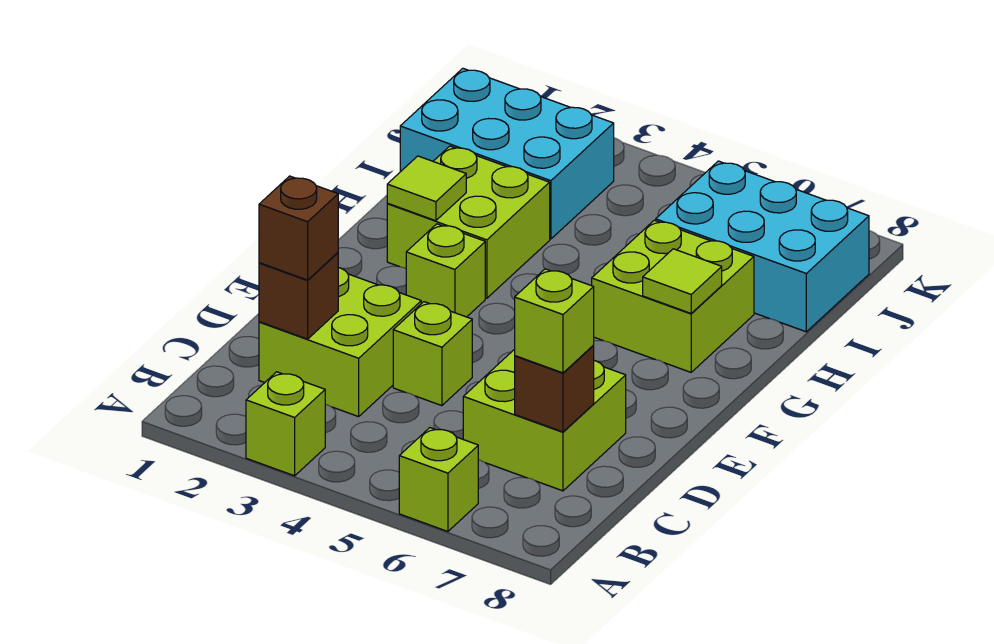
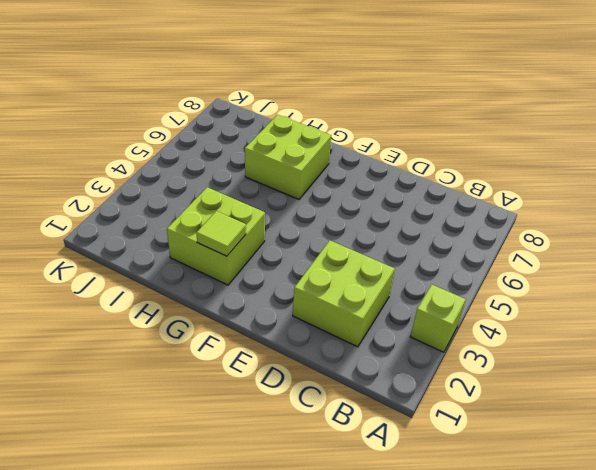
none -> lime 1x1 brick [399,428,478,531]
none -> lime 2x2 brick [463,349,626,491]
none -> lime 1x1 brick [393,302,472,406]

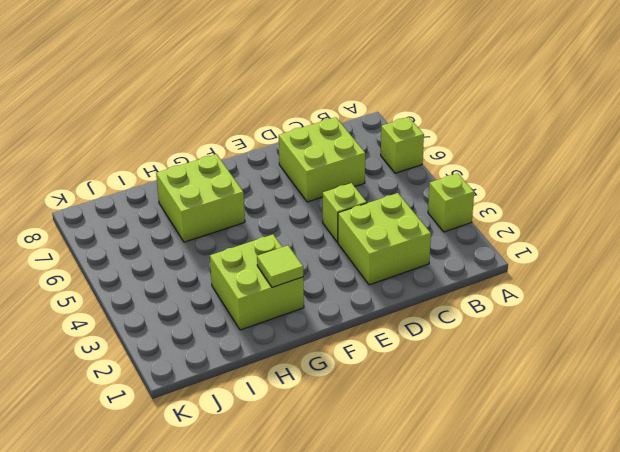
none -> lime 1x1 brick [406,224,485,317]
none -> cyan 2x3 brick [400,68,614,239]
none -> cyan 2x3 brick [656,161,869,332]

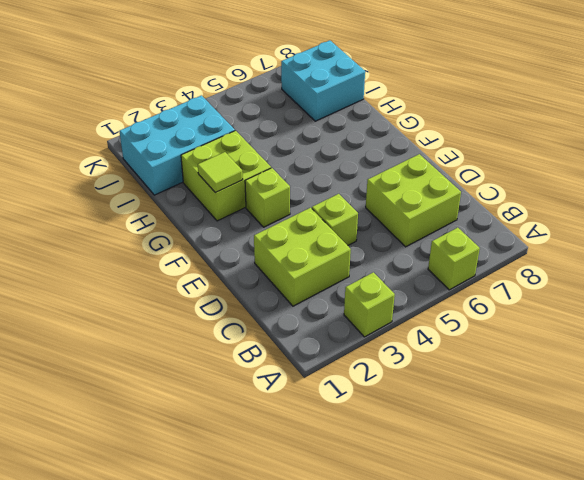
cyan 2x2 brick [281,40,365,121] -> cyan 2x3 brick [656,161,869,332]
none -> lime 2x2 brick [592,220,754,372]
none -> brown 1x1 brick [259,253,338,339]
none -> brown 1x1 brick [515,346,594,432]

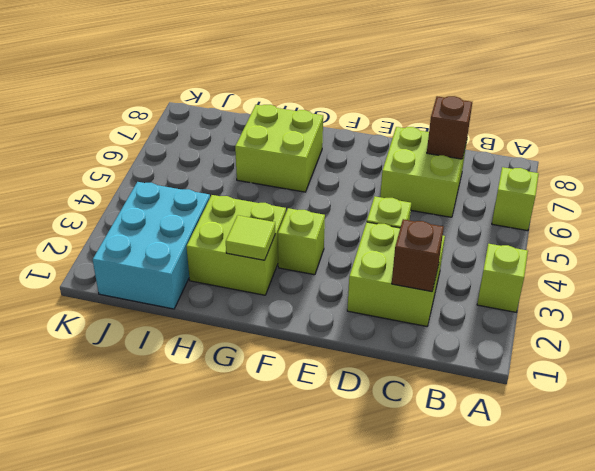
none -> cyan 2x3 brick [656,161,869,332]
none -> lime 1x1 tile [643,249,722,313]
none -> brown 1x1 brick [259,176,338,280]

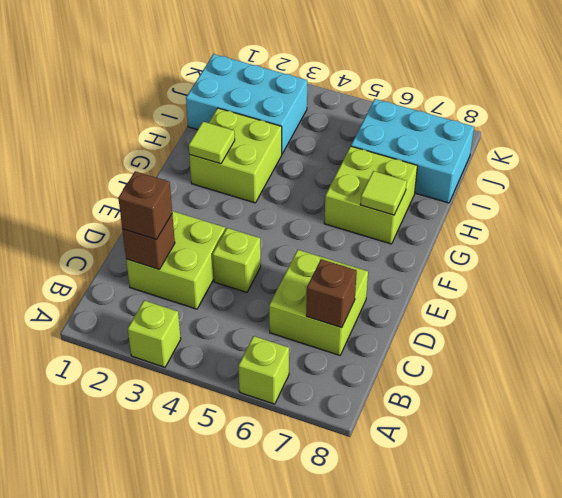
none -> lime 1x1 brick [406,224,485,317]
none -> lime 1x1 brick [515,269,594,373]

